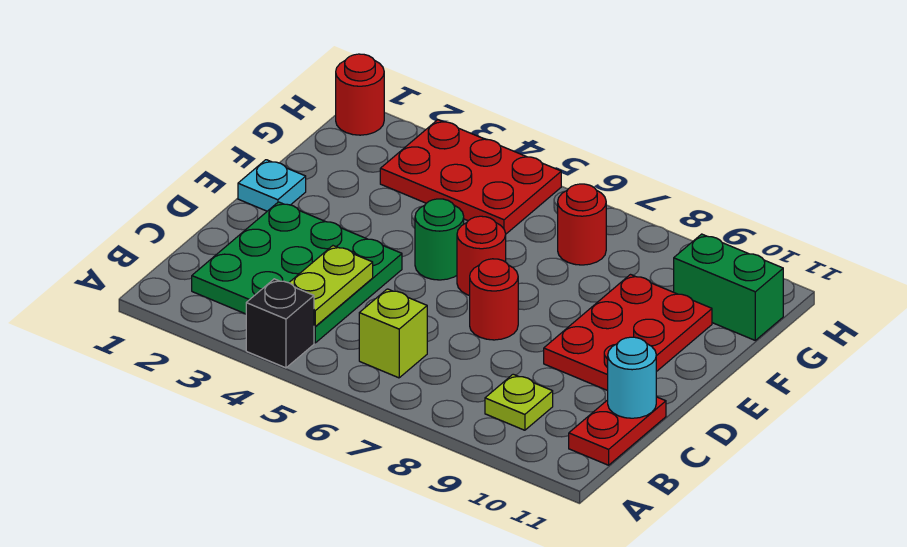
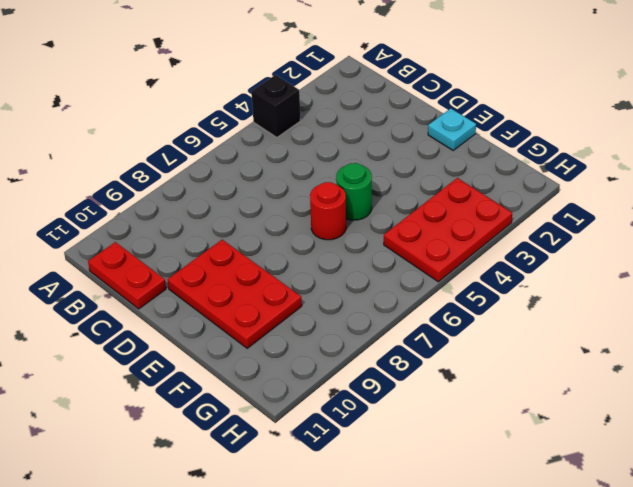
none -> green 3x3 plate [192,202,402,343]
none -> lime 1x1 brick [359,289,427,378]
none -> lime 1x1 plate [485,374,553,430]

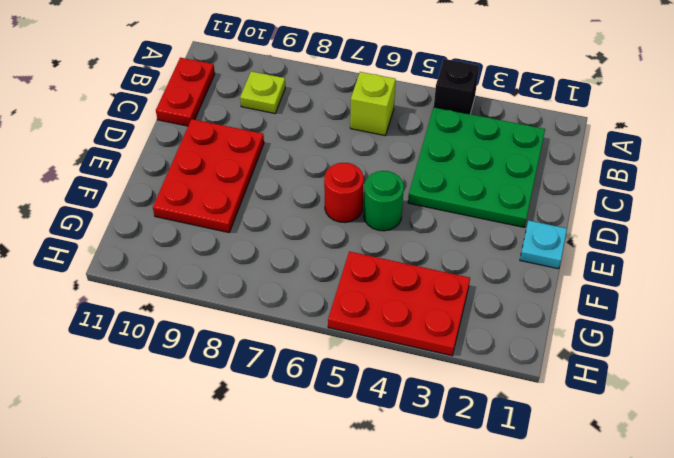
none -> red 1x1 round brick [470,259,518,340]
none -> red 1x1 round brick [558,184,606,265]
none -> green 1x2 brick [674,234,783,340]

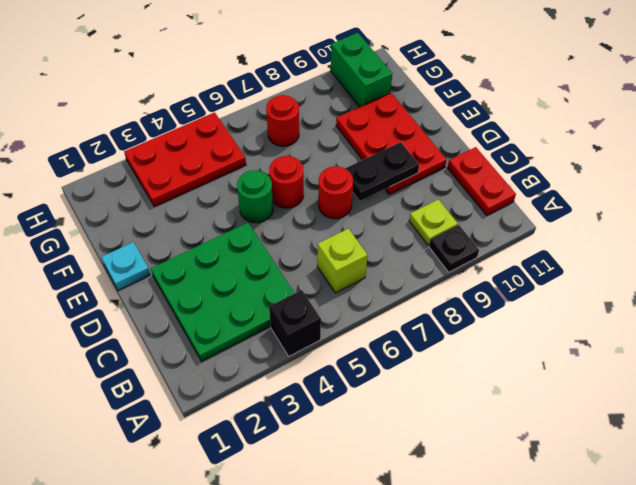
black 1x1 plate [429,225,479,272] -> none
black 1x2 plate [345,142,419,201] -> none
green 1x2 brick [331,33,392,107] -> green 1x2 brick turned to [674,234,783,340]
none -> red 1x1 round brick [336,54,384,135]
none -> lime 1x2 plate [289,246,373,327]
none -> cyan 1x1 round brick [608,337,656,418]

